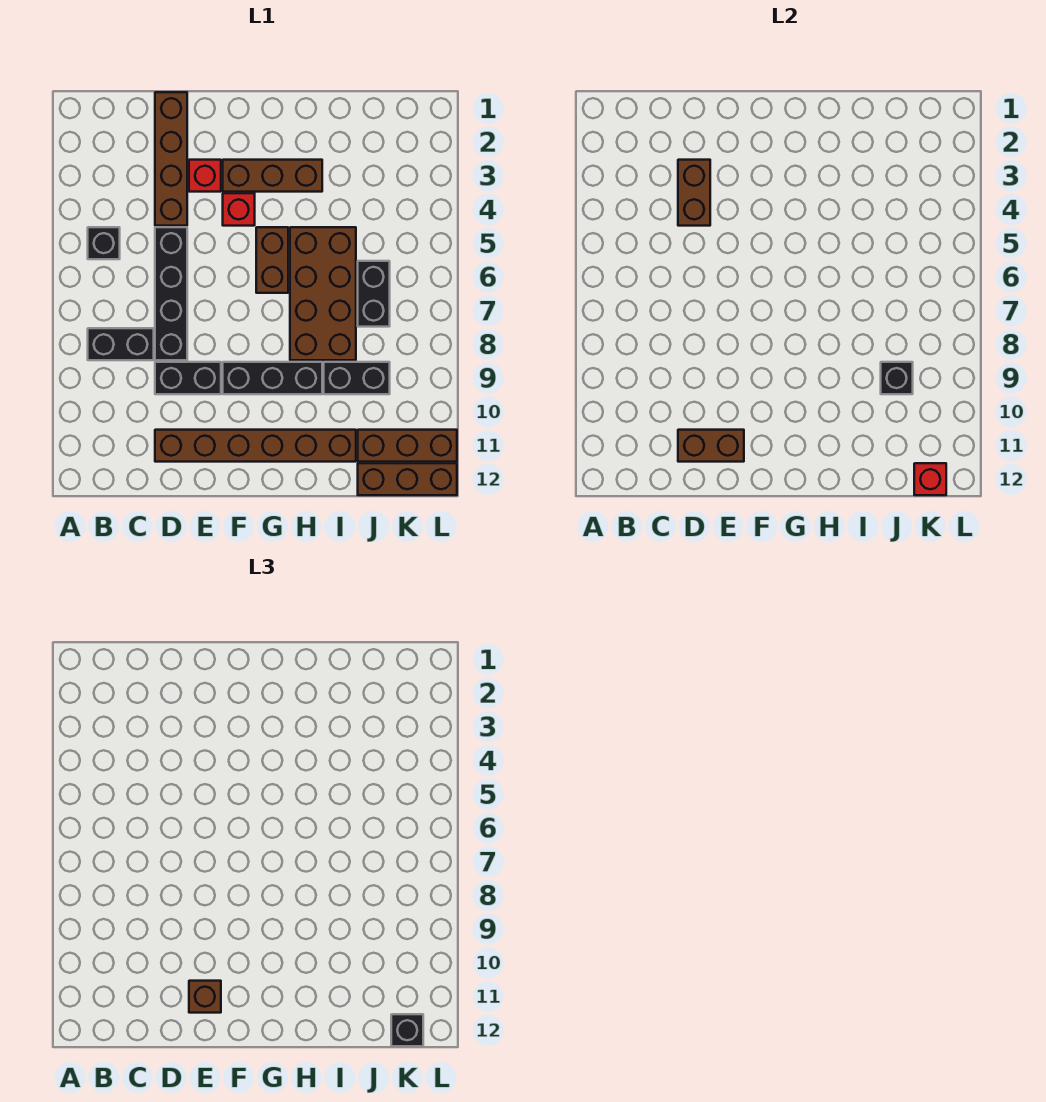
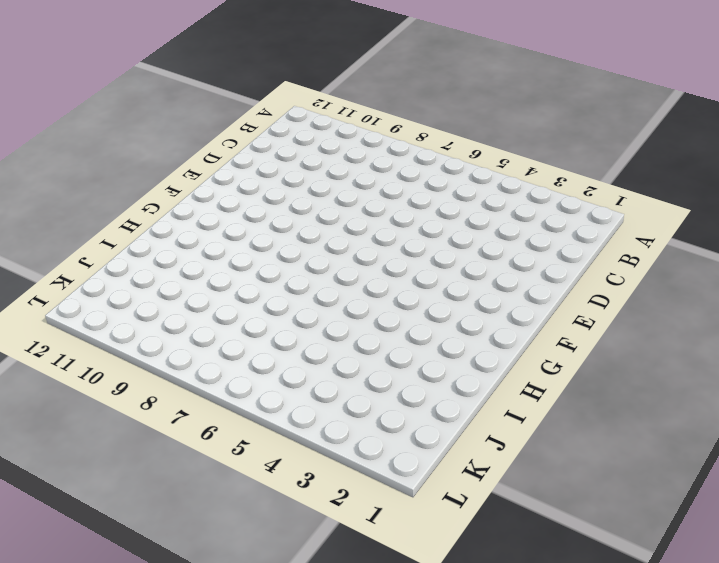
none -> black 1x1 brick [88,227,120,259]
none -> black 1x2 brick [88,328,154,360]
none -> brown 1x4 brick [155,92,187,226]

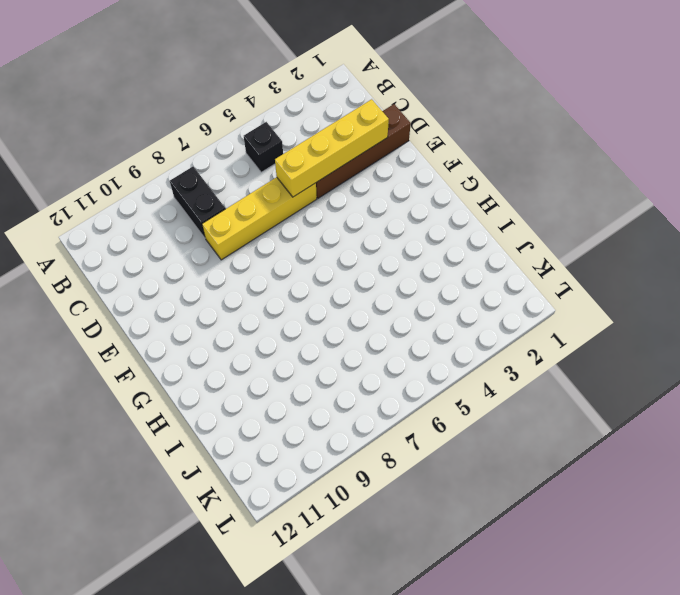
yellow 1x4 brick [275,99,389,197] -> brown 1x2 brick [678,160,710,226]
yellow 1x4 brick [202,177,317,260] -> black 1x4 brick [155,227,187,360]
none -> black 1x2 brick [155,362,221,394]
none -> brown 1x6 brick [155,430,356,462]
none -> red 1x1 brick [189,160,221,192]

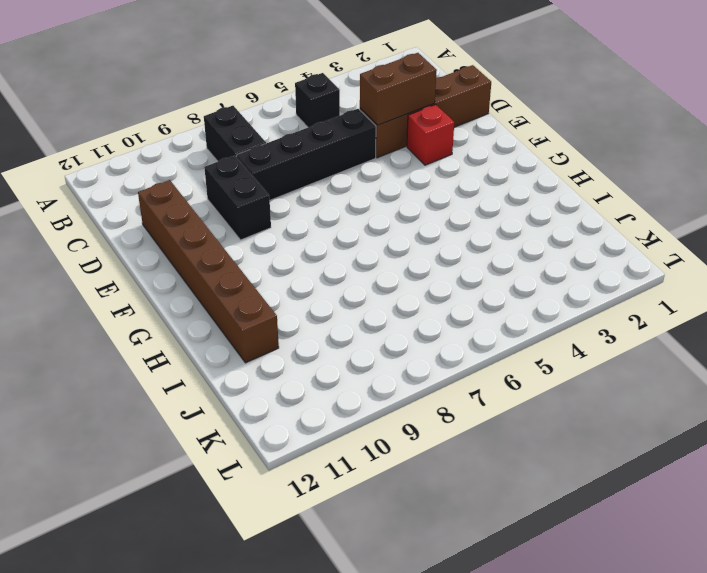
none -> brown 1x3 brick [223,160,322,192]
none -> red 1x1 brick [223,193,255,226]
none -> black 1x3 brick [223,362,322,394]

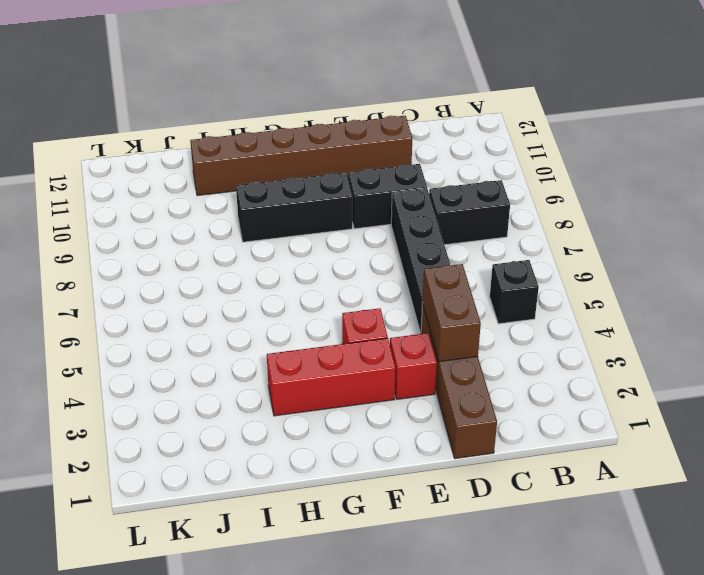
red 1x3 brick [267,338,395,416] -> brown 1x3 brick [223,160,322,192]
none -> brown 1x2 brick [256,227,288,293]
none -> brown 2x4 brick [290,227,356,360]
none -> black 1x2 brick [324,362,390,394]

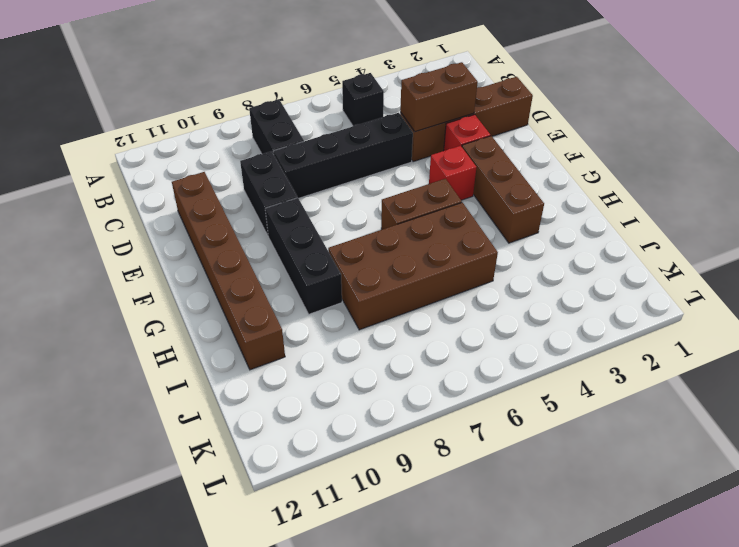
none -> black 1x2 brick [324,362,390,394]
none -> black 1x2 brick [358,261,390,327]
none -> brown 1x3 brick [358,430,457,462]

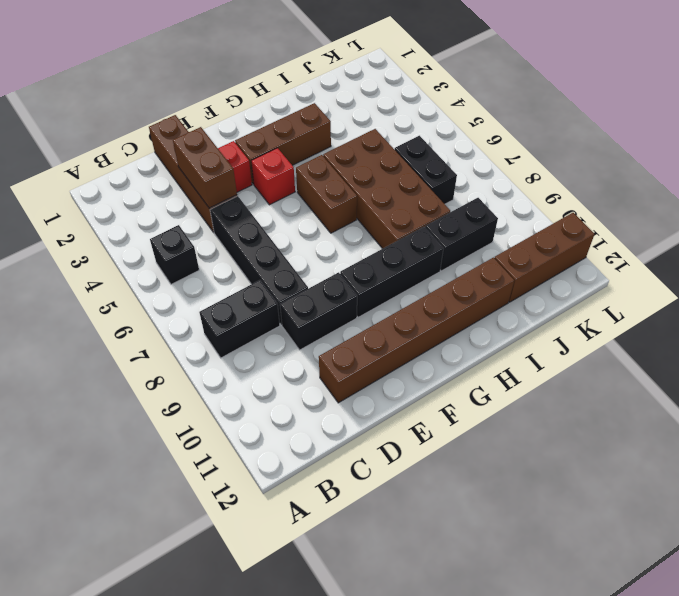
none -> brown 1x3 brick [358,463,457,495]
none -> brown 1x2 brick [678,430,744,462]
none -> black 1x1 brick [881,362,913,394]

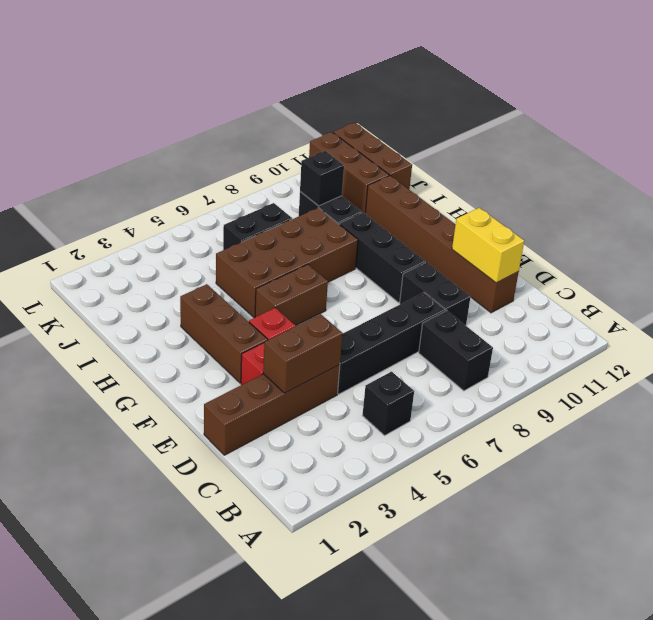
yellow 1x2 brick [452,208,524,283] -> brown 1x2 brick [678,430,744,462]
none -> red 1x1 brick [914,463,946,495]
none -> brown 1x1 brick [189,981,221,1013]
none -> black 1x1 brick [391,1014,423,1046]

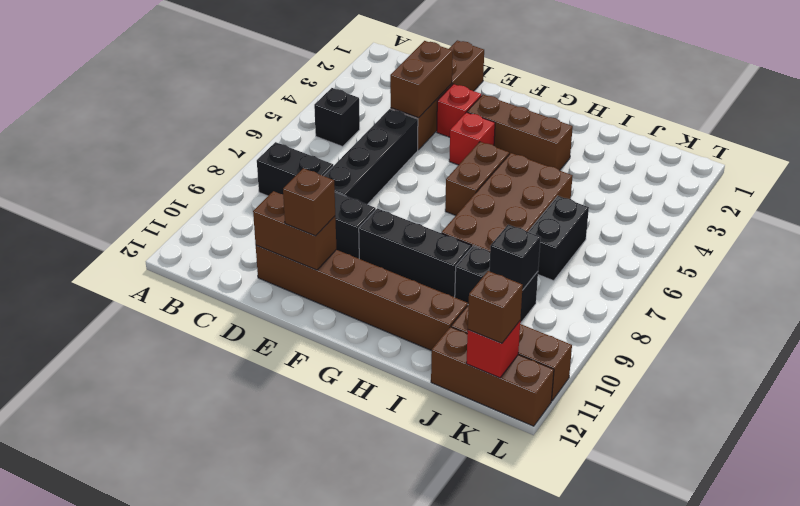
brown 1x1 brick [468,271,523,343] -> black 1x1 brick [391,1014,423,1046]

